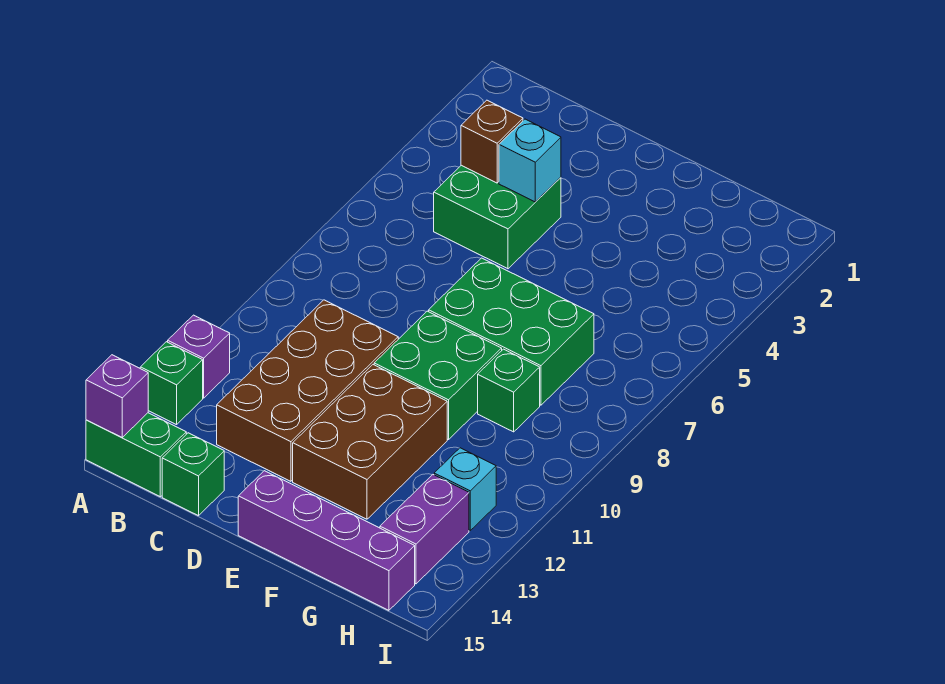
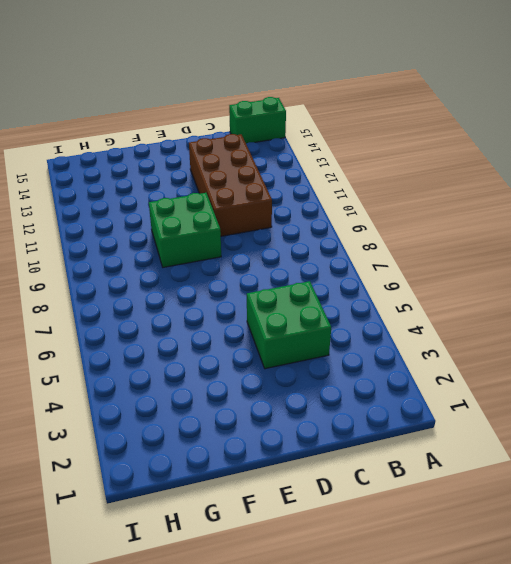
none -> purple 1x1 brick [168,315,230,398]
none -> green 1x1 brick [140,342,203,425]
none -> green 1x1 brick [162,433,224,516]

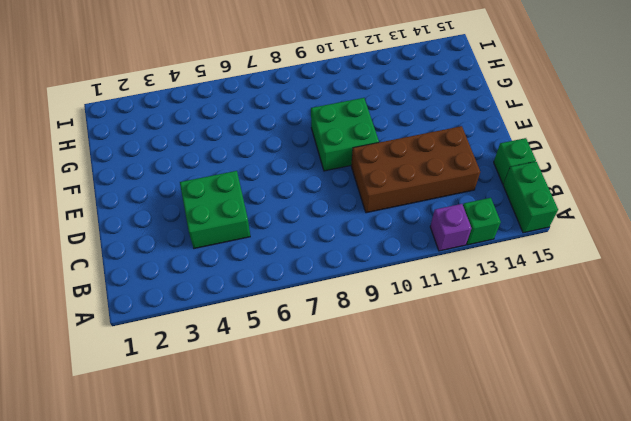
none -> green 2x3 brick [429,258,594,405]
none -> brown 2x3 brick [293,365,447,519]
none -> purple 1x4 brick [238,471,415,610]

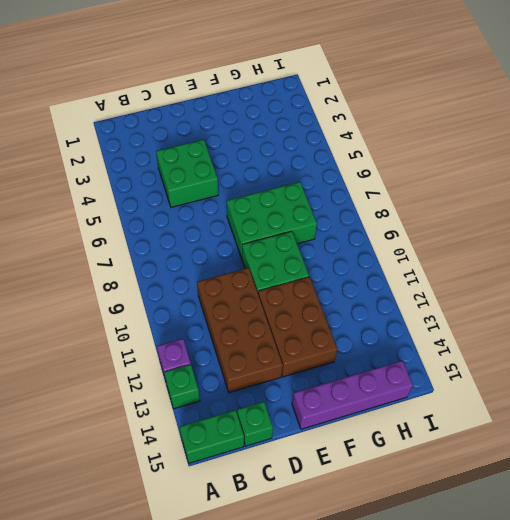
none -> green 1x1 brick [478,349,540,432]
none -> cyan 1x1 brick [434,448,496,530]
none -> purple 1x2 brick [380,475,469,584]

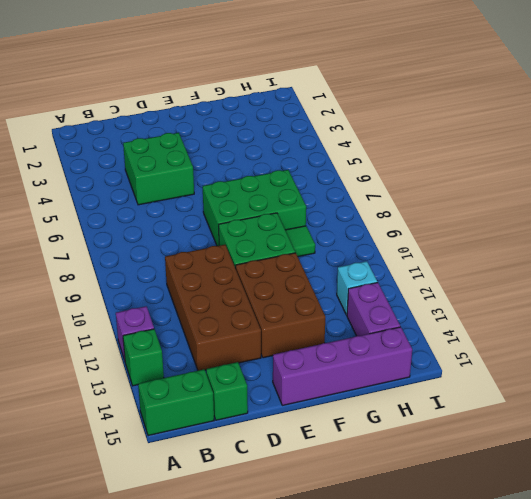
green 1x1 tile [285,226,315,257] -> green 1x1 brick [478,349,540,432]
none -> purple 1x1 brick [86,355,148,437]
none -> brown 1x1 brick [461,100,523,183]
none -> cyan 1x1 brick [499,119,561,202]

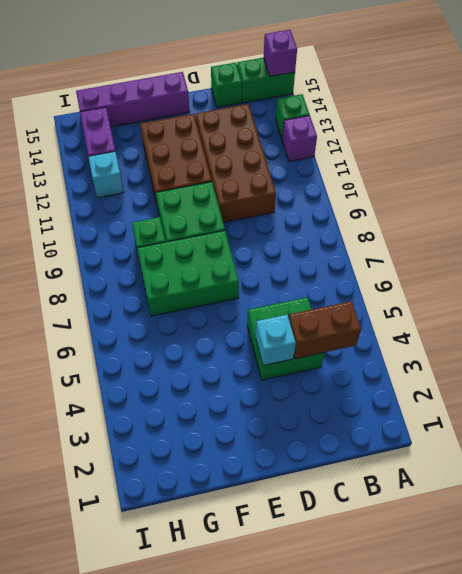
brown 1x2 brick [289,301,361,359] -> brown 1x1 brick [461,100,523,183]

